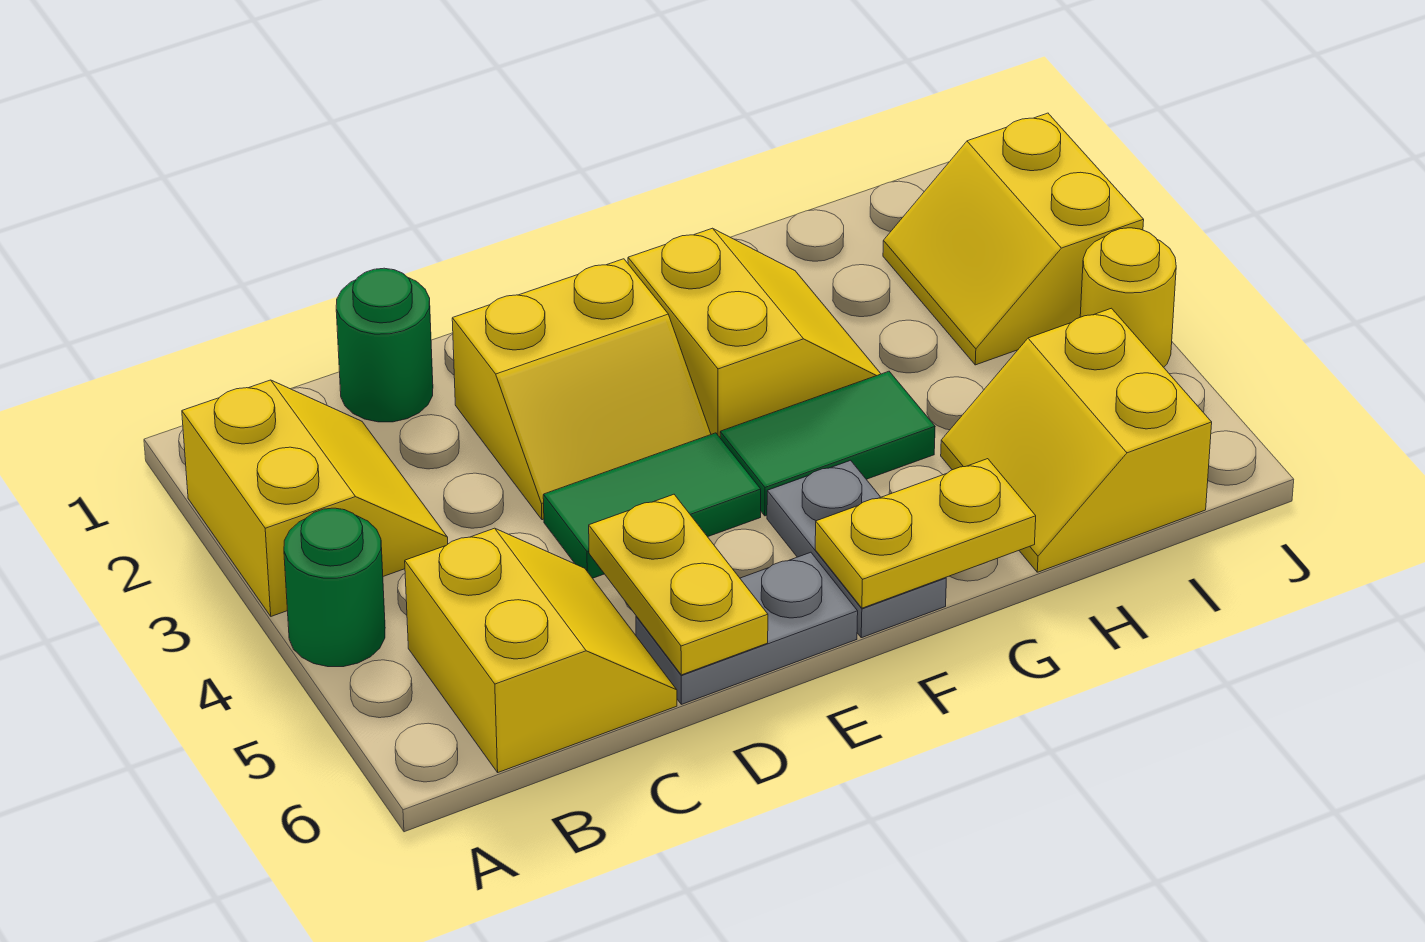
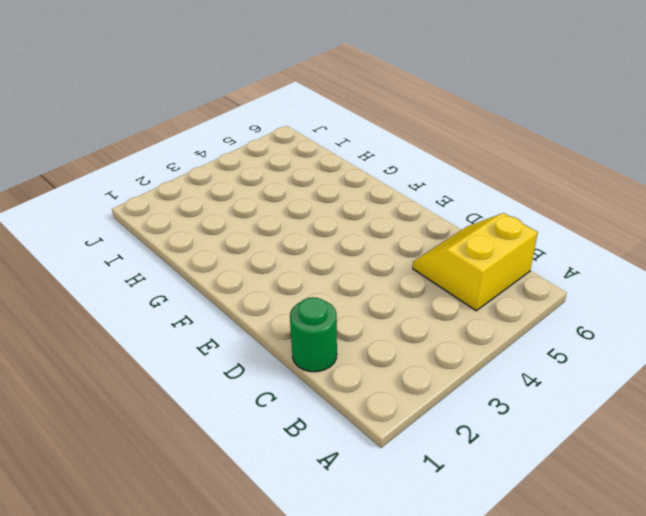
none -> yellow 2x2 slope [182,380,448,616]
none -> green 1x1 round brick [284,508,385,667]
none -> yellow 2x2 slope [452,259,711,520]

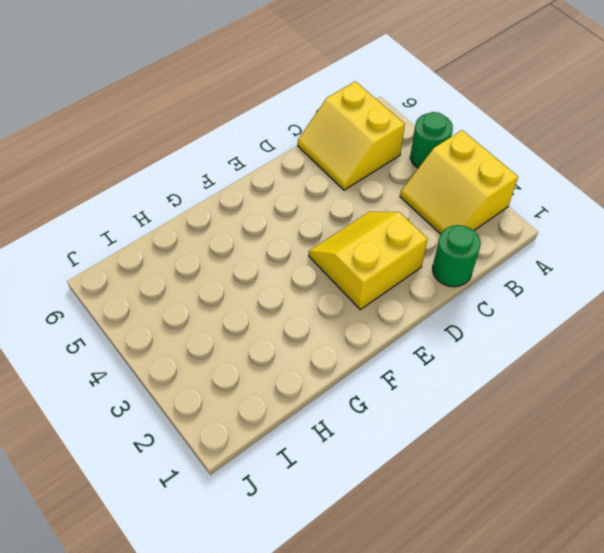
none -> green 1x2 tile [543,433,761,578]
none -> grey 1x2 plate [636,552,858,704]
none -> yellow 2x2 slope [628,228,881,437]

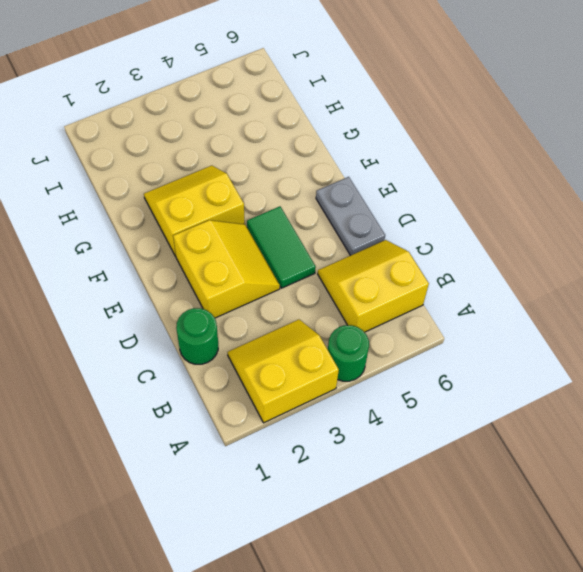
none -> green 1x2 tile [720,371,935,516]
none -> grey 1x2 plate [767,460,946,638]
none -> yellow 2x2 slope [941,308,1212,572]

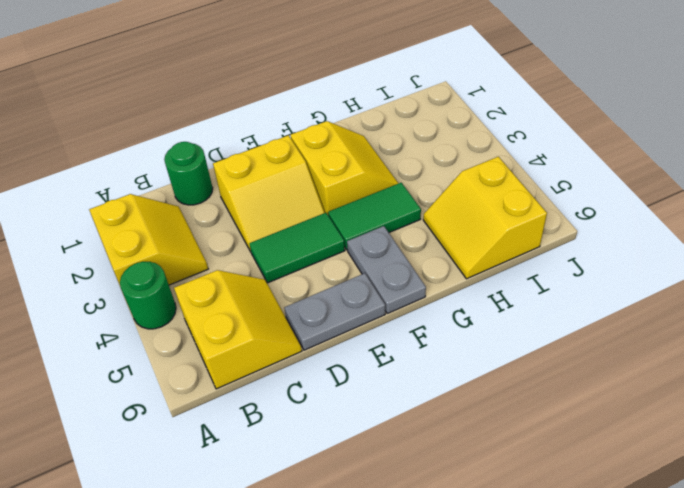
none -> yellow 2x2 slope [883,113,1144,365]
none -> yellow 1x1 round brick [1080,228,1176,367]
none -> yellow 1x2 plate [589,494,768,675]

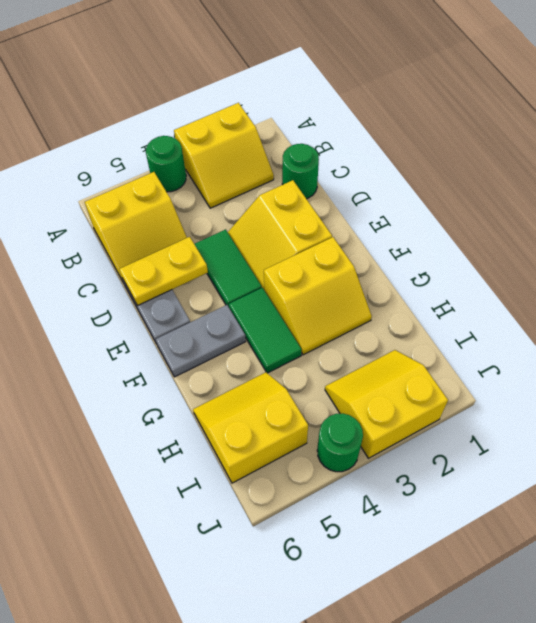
green 1x1 round brick [317,413,363,472] -> yellow 1x1 round brick [1080,228,1176,367]
none -> yellow 1x2 plate [815,459,1036,608]

